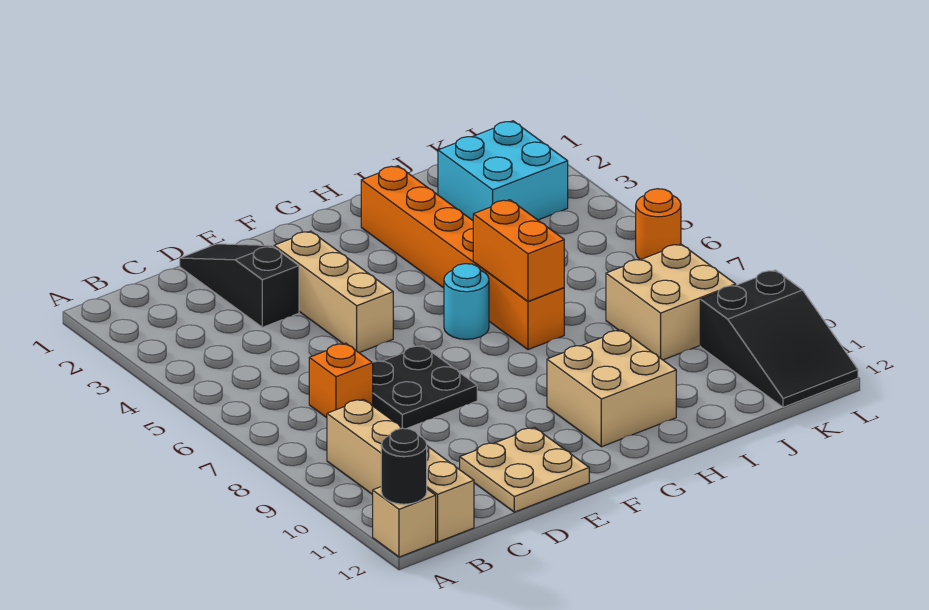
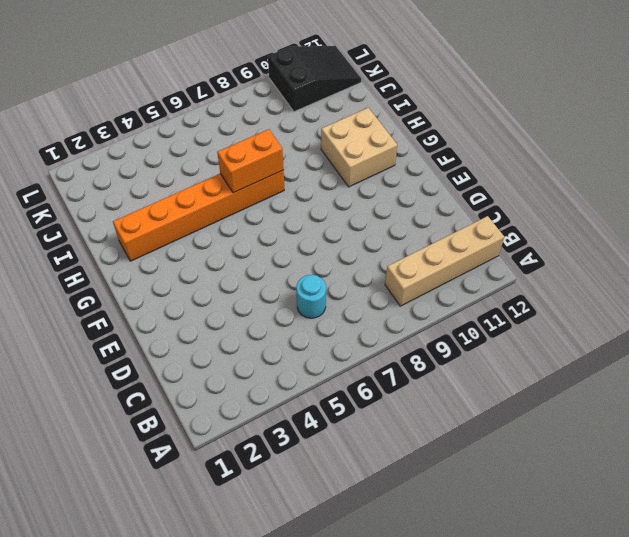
cyan 1x1 round brick [296,275,326,318] -> cyan 1x1 round brick moved to [444,264,489,339]
none -> tan 1x1 brick [373,487,436,557]
none -> orange 1x1 brick [309,343,373,418]
none -> black 1x3 slope [180,244,299,327]

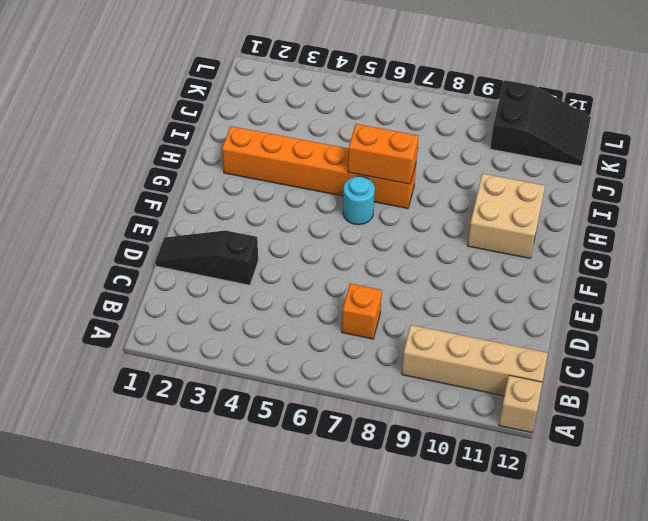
none -> black 2x2 plate [372,345,477,429]
none -> tan 2x2 plate [460,428,589,512]
none -> tan 1x3 brick [274,231,393,353]

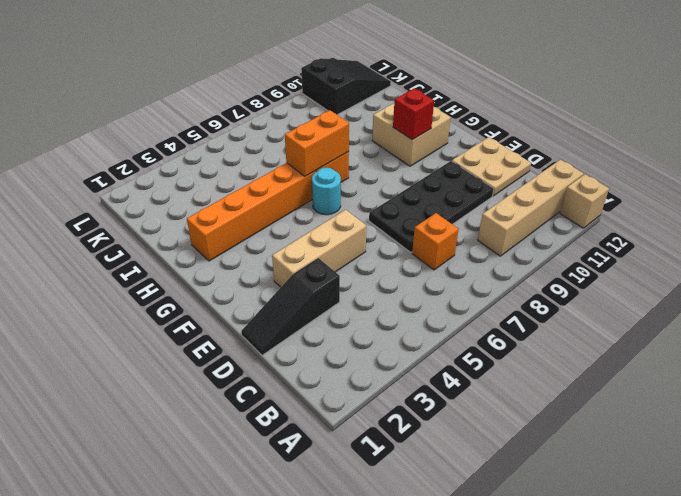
black 2x4 plate [369,161,494,253] -> black 2x2 plate [372,345,477,429]
red 1x1 brick [393,88,434,140] -> none
none -> cyan 2x2 brick [438,121,568,220]
none -> tan 2x2 brick [606,244,736,360]
none -> orange 1x1 round brick [636,189,681,260]

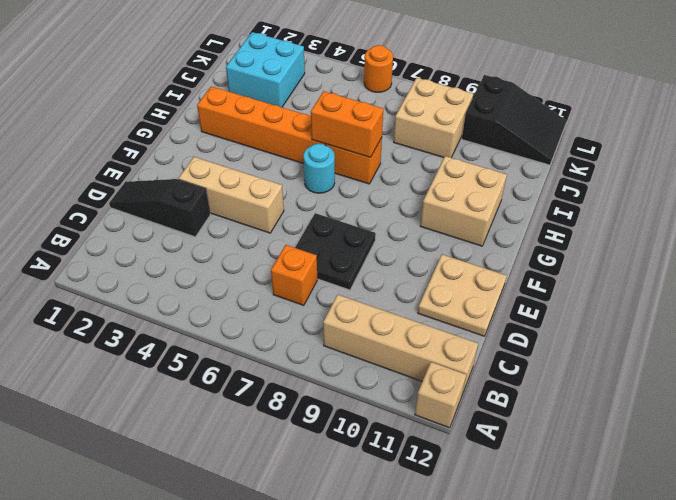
none -> black 1x1 round brick [381,428,427,504]

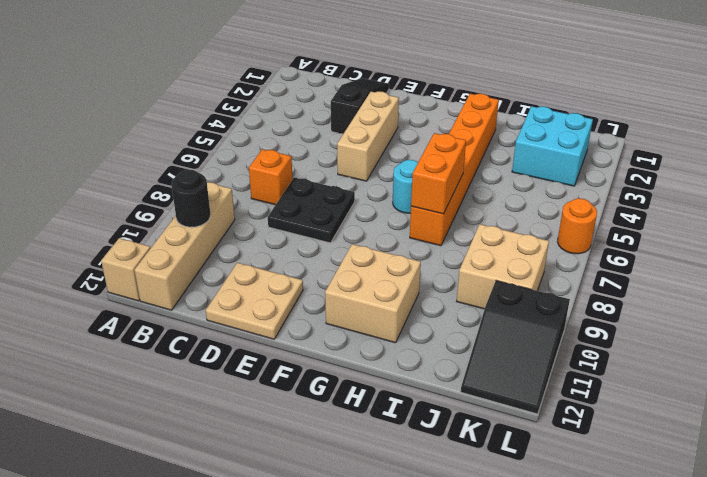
black 1x1 round brick [171,170,210,227] -> black 1x1 round brick moved to [381,428,427,504]

